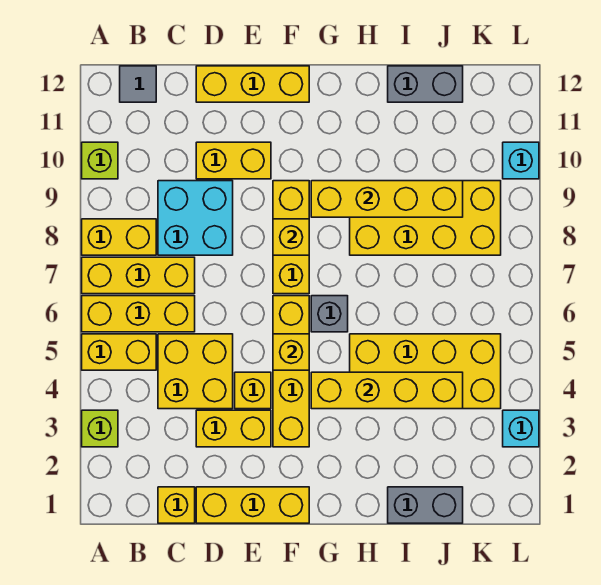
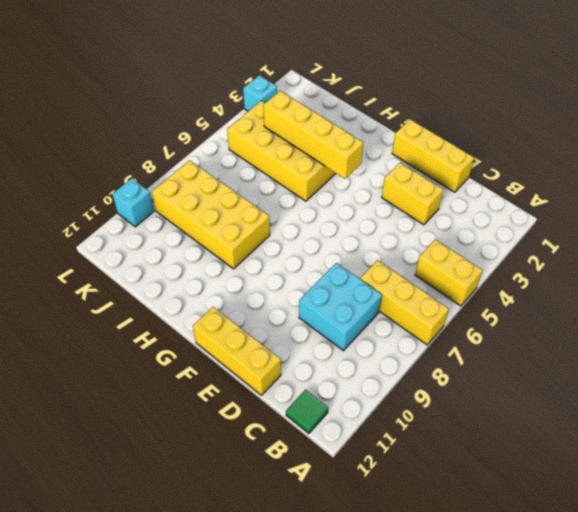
green 1x1 tile [286,390,328,433] -> grey 1x1 tile [120,66,156,102]
none -> lime 1x1 brick [82,410,118,447]
none -> yellow 1x3 brick [82,296,195,332]
none -> yellow 1x2 brick [82,219,156,255]

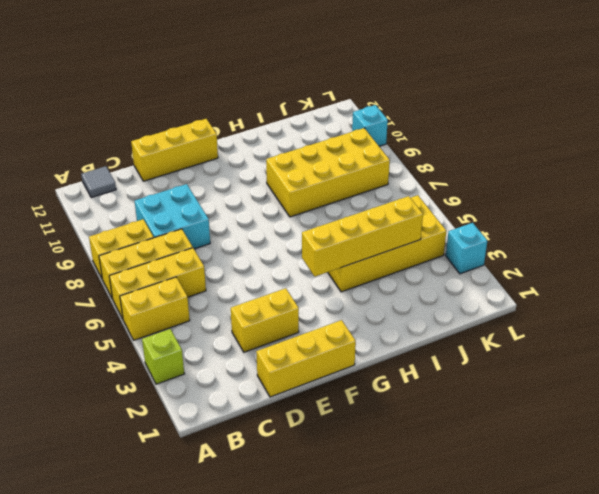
none -> lime 1x1 brick [82,142,118,179]
none -> yellow 1x1 brick [158,487,195,523]
none -> yellow 2x2 brick [158,334,233,409]

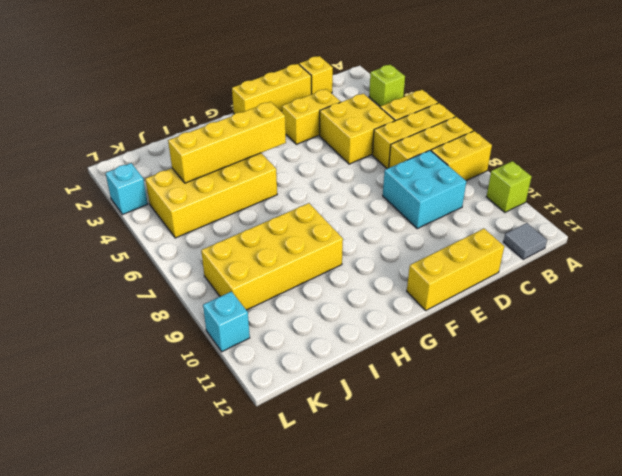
none -> yellow 1x2 brick [196,142,271,179]
none -> yellow 1x1 brick [235,372,271,409]
none -> yellow 1x4 brick [273,296,309,447]

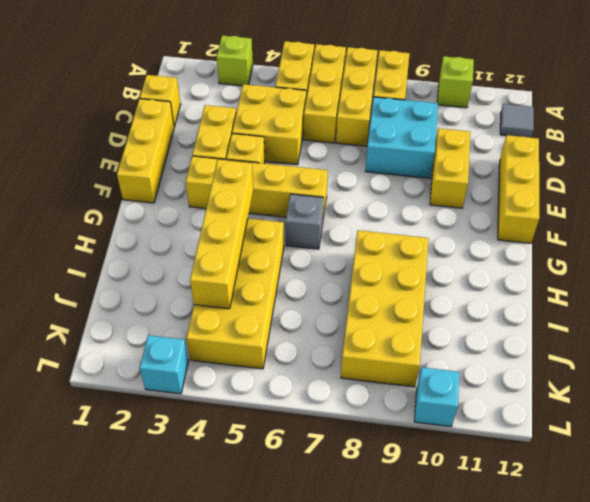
none -> yellow 1x3 brick [273,181,309,294]
none -> grey 1x2 brick [388,487,463,523]
none -> grey 1x2 brick [388,66,463,102]

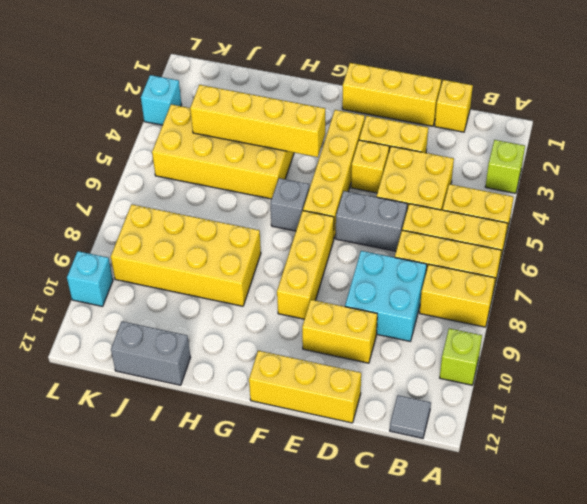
grey 1x2 brick [336,191,407,251] -> grey 1x2 brick moved to [388,487,463,523]
none -> yellow 1x1 brick [273,334,309,370]
none -> yellow 1x1 brick [273,219,309,255]
none -> yellow 1x4 brick [311,181,463,217]

